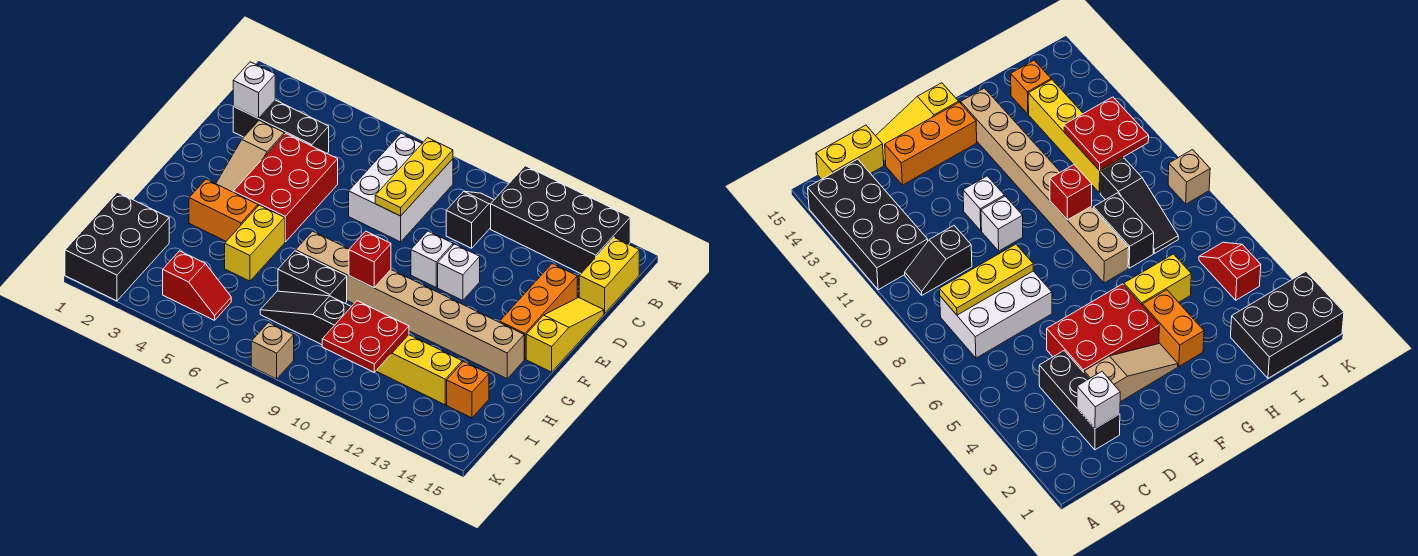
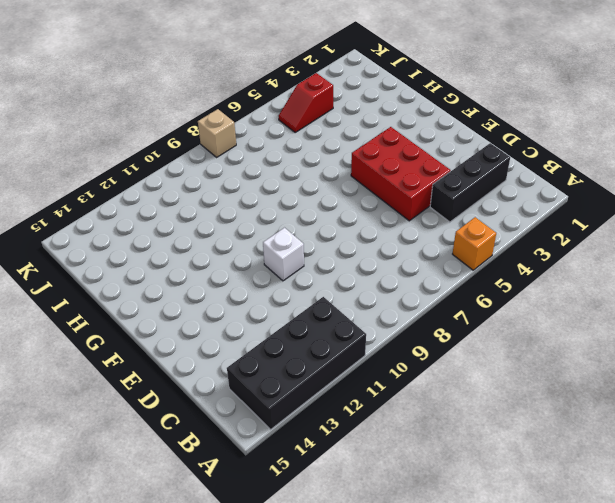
orange 1x1 brick [453,217,496,270] -> orange 1x1 brick moved to [447,361,489,418]
none -> white 2x3 brick [349,133,453,242]
none -> black 1x2 slope [446,191,494,248]
none -> yellow 1x2 brick [579,238,639,313]

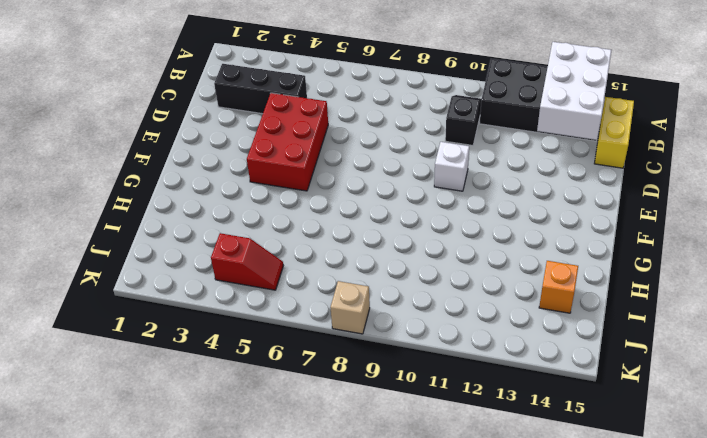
white 2x3 brick [537,42,612,140] -> white 2x3 brick moved to [349,133,453,242]
none -> tan 1x3 slope [216,121,284,192]
none -> orange 1x3 brick [500,264,577,359]
none -> yellow 1x3 slope [526,298,604,372]

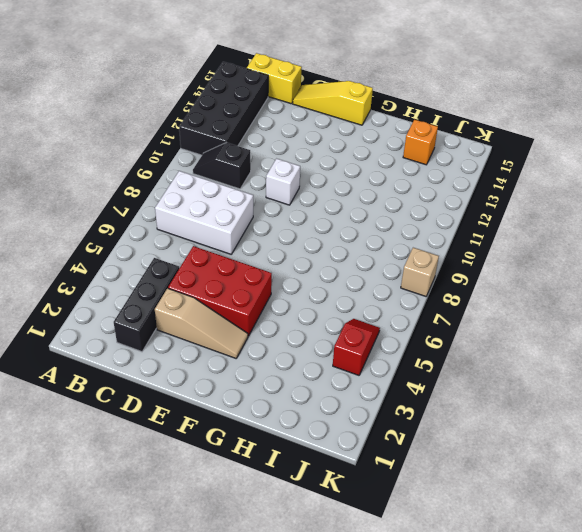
none -> orange 1x3 brick [500,264,577,359]
none -> white 1x1 brick [438,244,480,301]
none -> orange 1x2 brick [189,179,258,241]

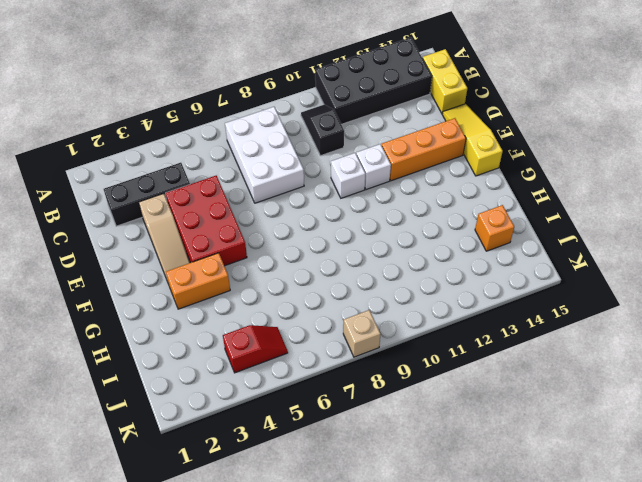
orange 1x3 brick [382,118,466,181] -> orange 1x3 brick turned to [500,264,577,359]
none -> yellow 1x2 brick [225,205,285,281]
none -> tan 1x8 brick [296,231,524,378]
none -> black 1x2 brick [278,251,347,303]

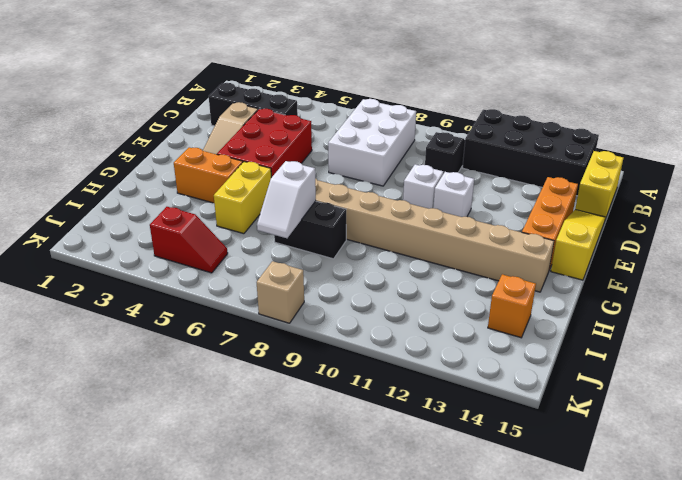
white 1x2 slope [257,161,316,238] -> none
none -> black 2x3 brick [65,192,169,301]
none -> black 1x3 slope [260,291,351,345]
none -> yellow 1x4 brick [376,335,462,405]

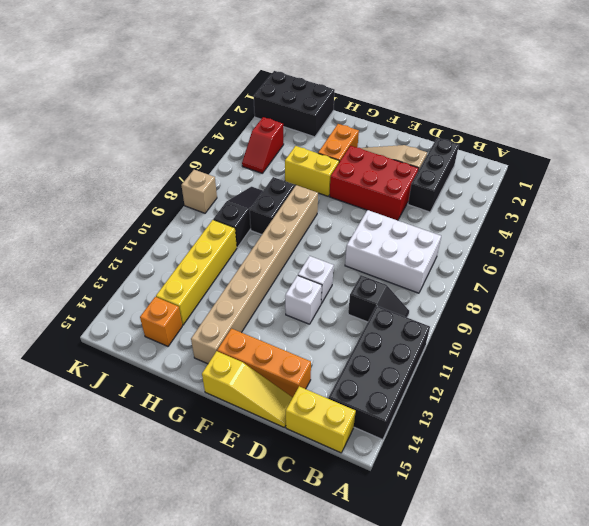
none -> yellow 1x3 plate [375,138,453,216]
none -> white 1x1 brick [233,62,275,118]
none -> red 1x1 brick [349,231,391,288]

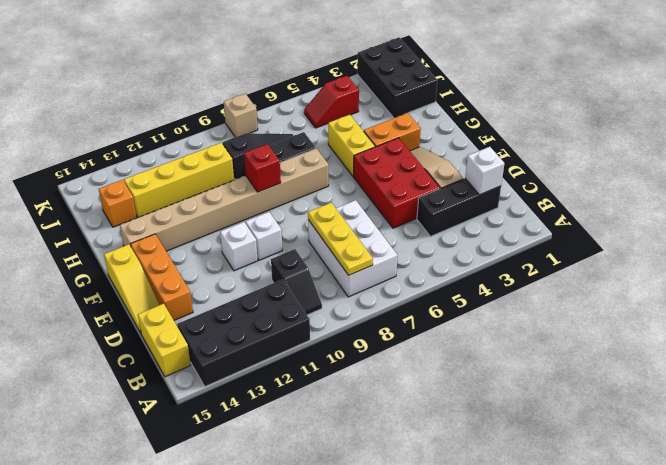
none -> red 2x2 plate [322,301,409,372]

